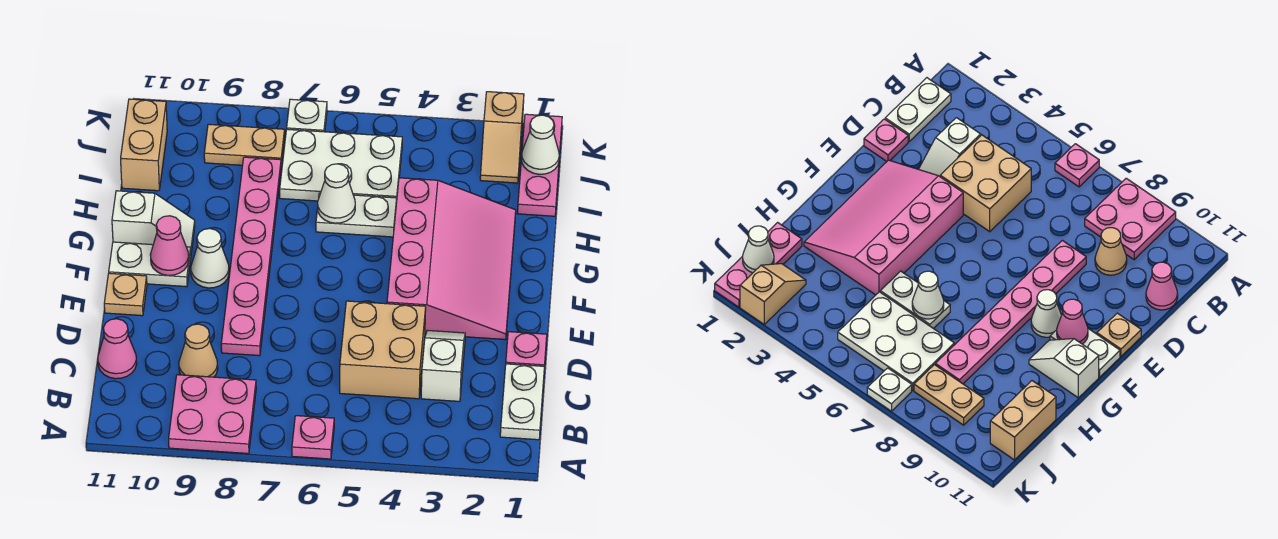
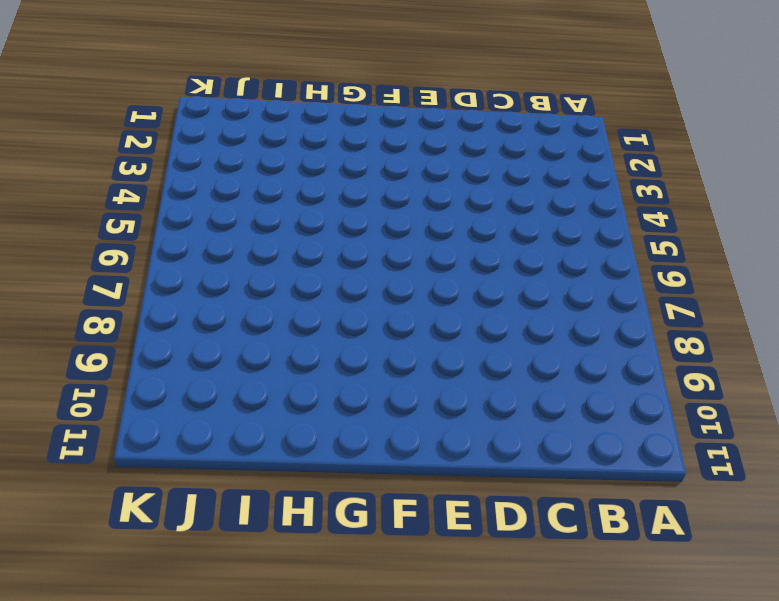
none -> pink 1x1 plate [292,416,334,459]
none -> pink 2x2 plate [169,375,256,454]
none -> white 1x2 plate [500,364,544,440]

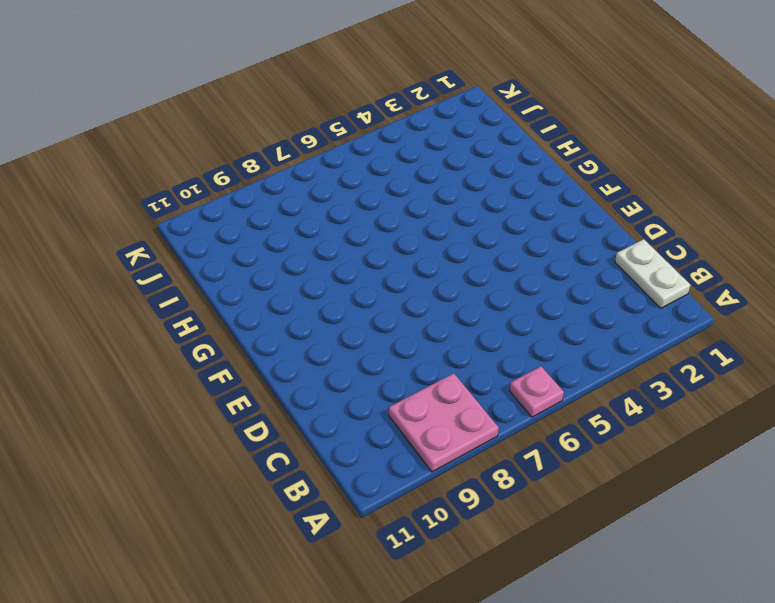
none -> white 1x2 slope [421,330,465,401]
none -> tan 2x2 brick [340,301,426,399]
none -> tan 1x1 cone [179,324,218,377]

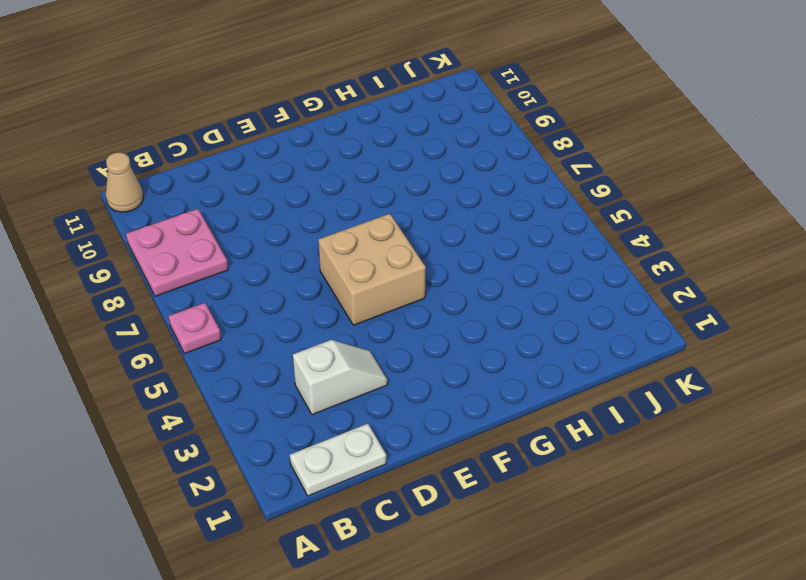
tan 1x1 cone [106,152,143,212] -> tan 1x1 cone moved to [179,324,218,377]
tan 2x2 brick [318,214,426,325] -> tan 2x2 brick moved to [340,301,426,399]
none -> pink 1x1 cone [98,319,137,379]
none -> pink 1x1 plate [506,332,547,368]
none -> pink 1x6 plate [221,157,281,356]

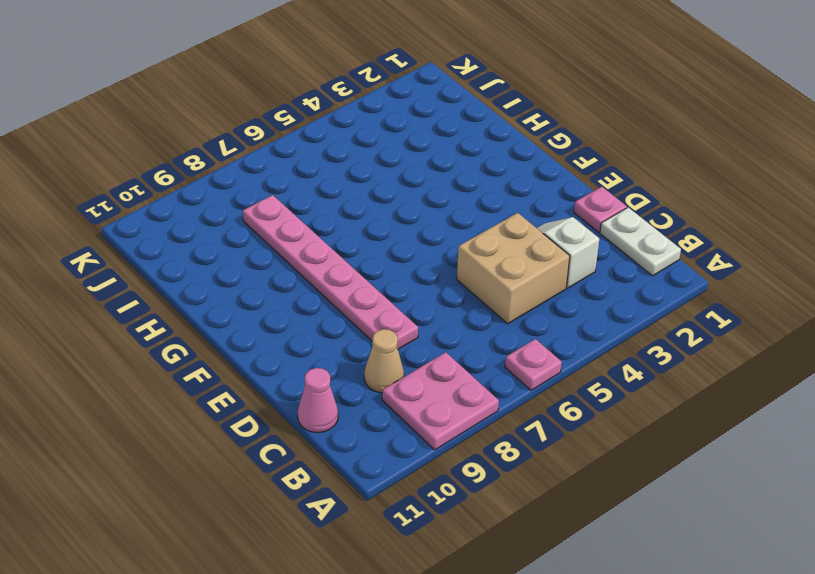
none -> pink 3x4 slope [387,178,516,340]
none -> tan 1x1 plate [104,273,147,316]
none -> white 1x1 cone [191,229,229,288]

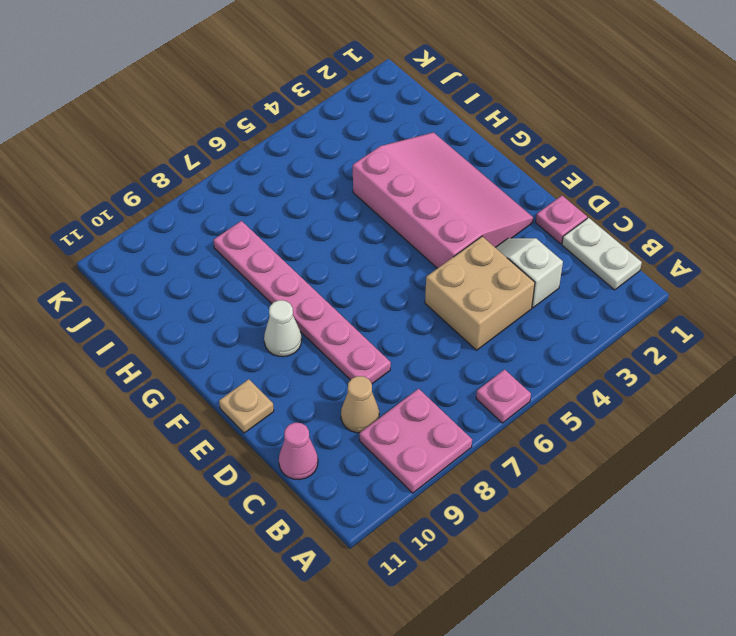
none -> white 1x2 plate [109,242,191,287]
none -> white 1x2 slope [112,191,195,252]
none -> white 1x2 plate [316,193,397,237]

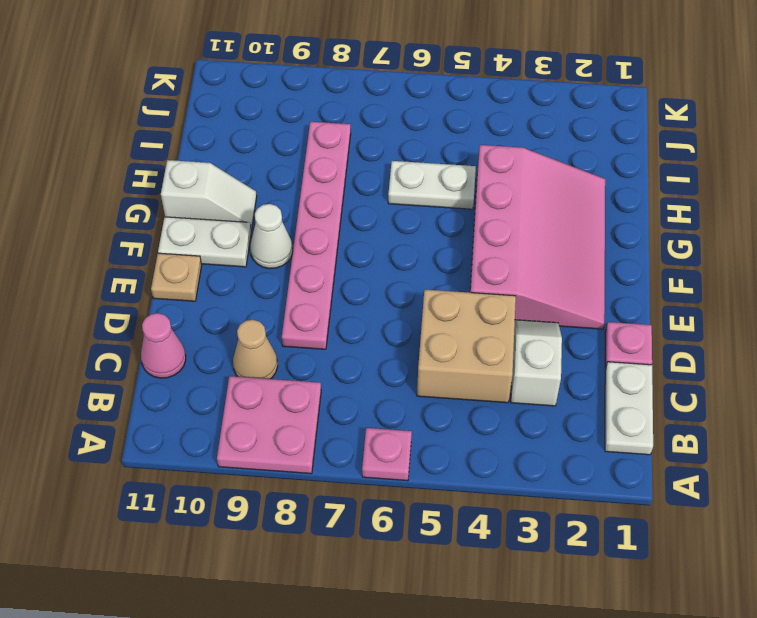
none -> pink 1x3 plate [518,114,562,216]
none -> white 2x3 plate [280,129,402,201]
none -> tan 1x2 brick [121,99,167,191]

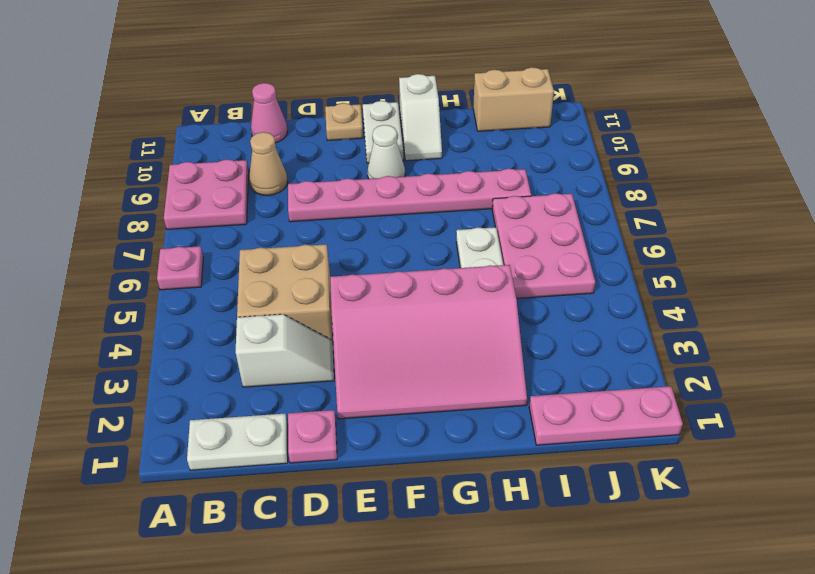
pink 2x3 plate [492,193,595,298] -> white 2x3 plate [280,129,402,201]
none -> tan 1x2 slope [480,92,524,183]
none -> tan 1x2 plate [204,124,285,166]
none -> white 1x1 plate [287,99,327,132]

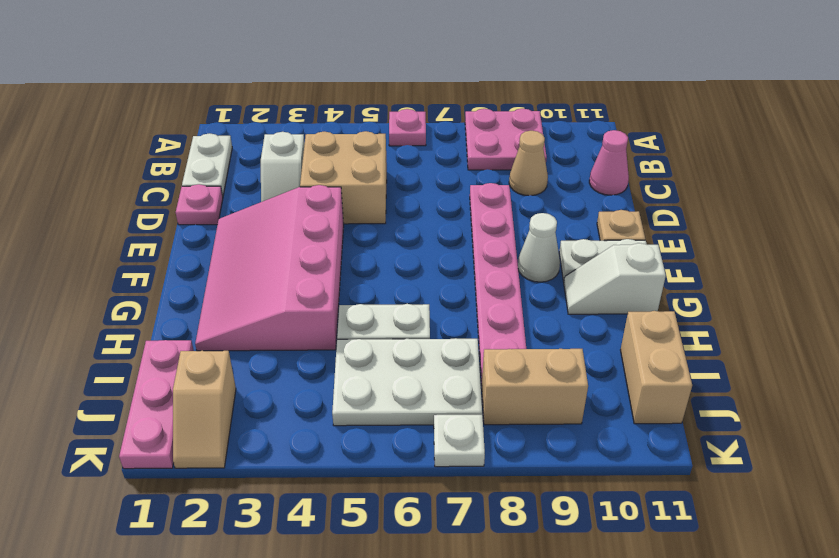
tan 1x2 slope [173,351,236,468] -> tan 1x2 slope turned to [480,92,524,183]
tan 1x2 brick [482,349,588,425] -> tan 1x2 plate [204,124,285,166]
none -> pink 1x1 cone [150,216,189,275]
none -> white 1x1 cone [318,164,355,223]
none -> white 1x1 cone [521,115,559,174]

